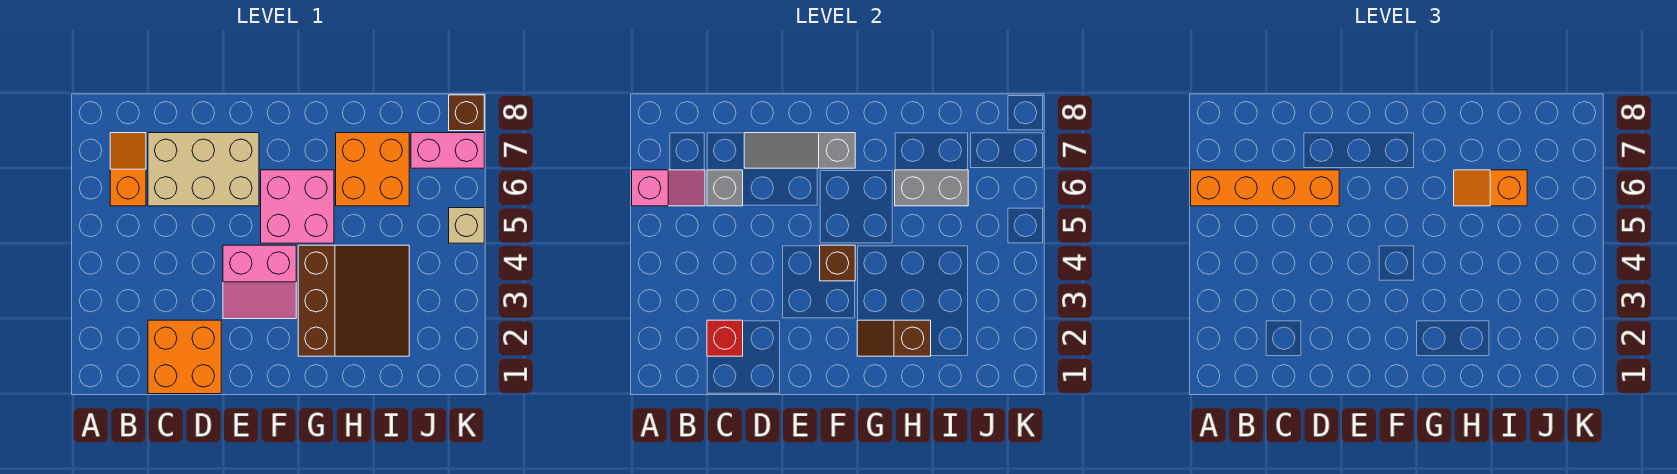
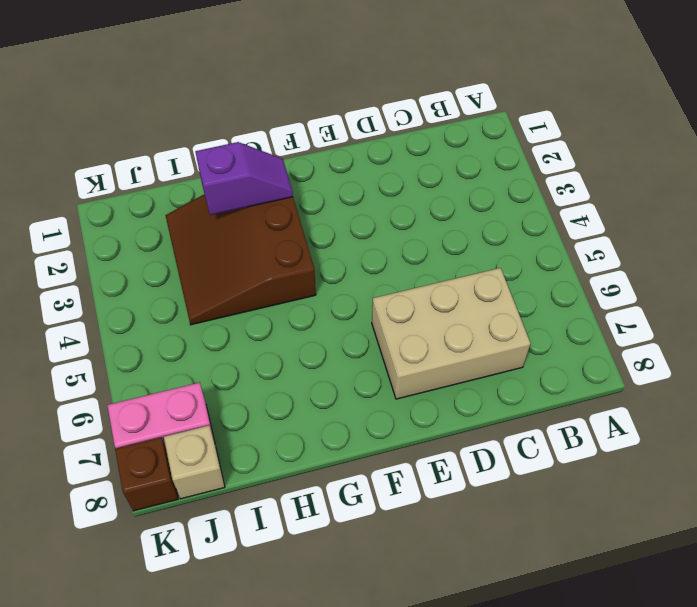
purple 1x2 slope [195,142,293,215] -> brown 1x2 slope [857,320,931,356]
tan 1x1 brick [164,425,225,499] -> tan 1x1 brick moved to [449,208,484,243]
none -> orange 1x2 slope [110,133,146,206]
none -> orange 2x2 brick [148,320,221,394]
none -> pink 2x2 slope [223,245,296,319]

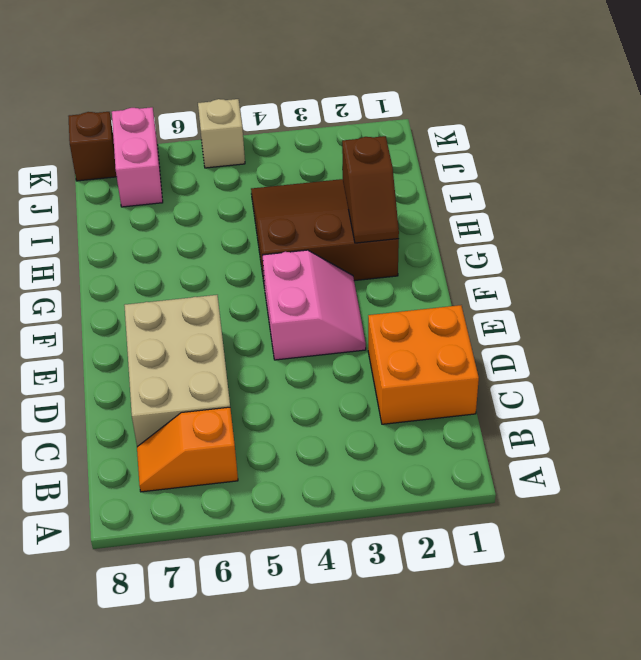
none -> pink 2x2 brick [261,170,334,243]
none -> orange 2x2 brick [336,133,409,206]
none -> pink 1x2 slope [632,170,705,206]

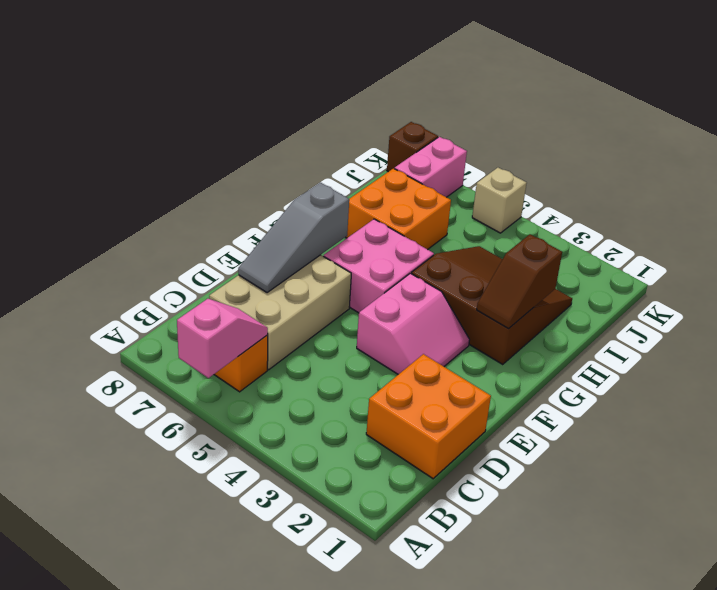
none -> red 1x1 brick [707,320,743,356]
none -> grey 1x1 brick [707,170,743,206]
none -> brown 1x1 brick [820,245,855,281]

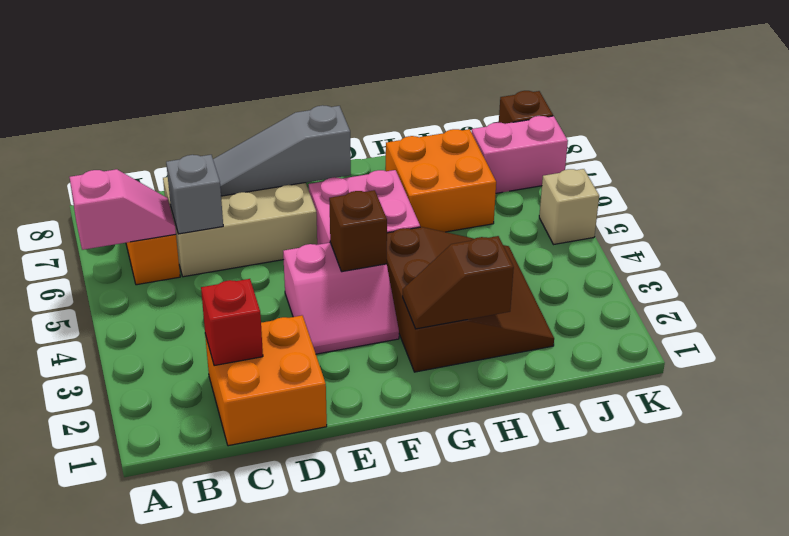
none -> grey 1x2 brick [895,170,968,206]
none -> orange 1x4 brick [1191,170,1339,206]
none -> orange 1x2 slope [1454,170,1527,206]

